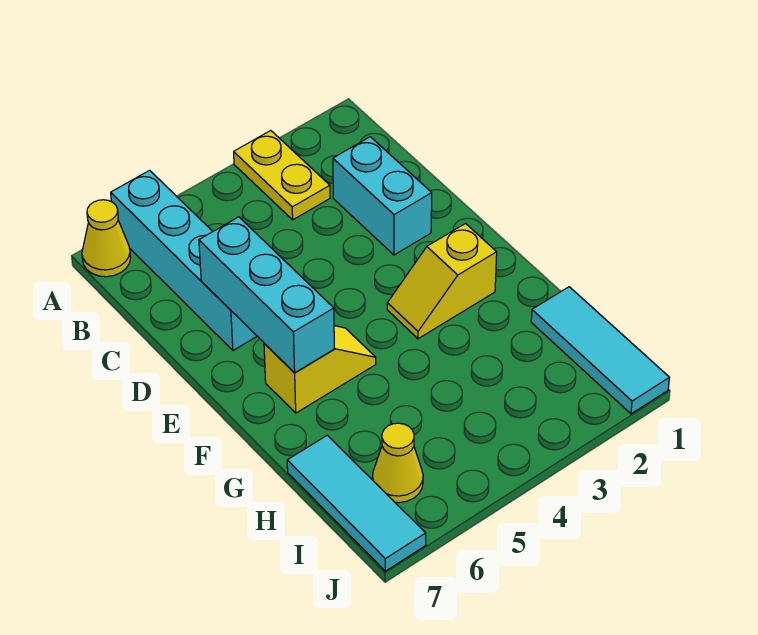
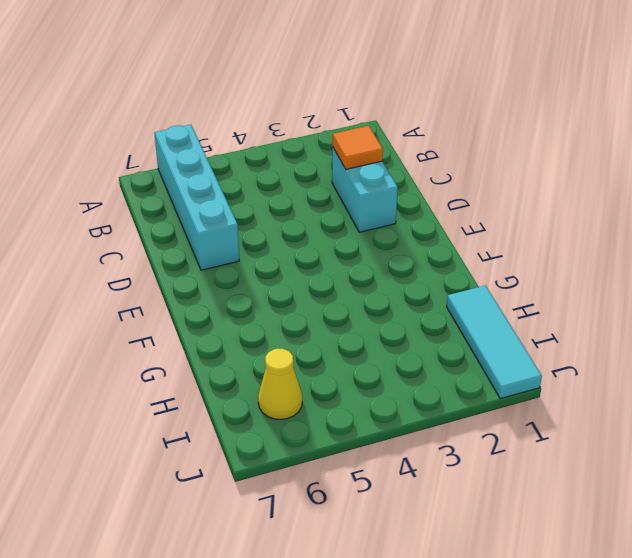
orange 1x1 tile [332,126,383,169] -> none
none -> yellow 1x2 plate [234,131,330,220]
none -> yellow 1x1 cone [82,200,131,277]

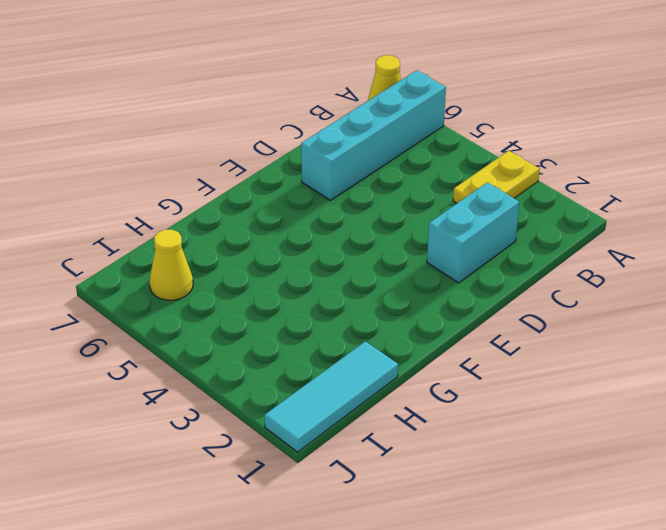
none -> yellow 1x2 slope [387,224,497,339]
none -> yellow 1x2 slope [264,326,376,413]

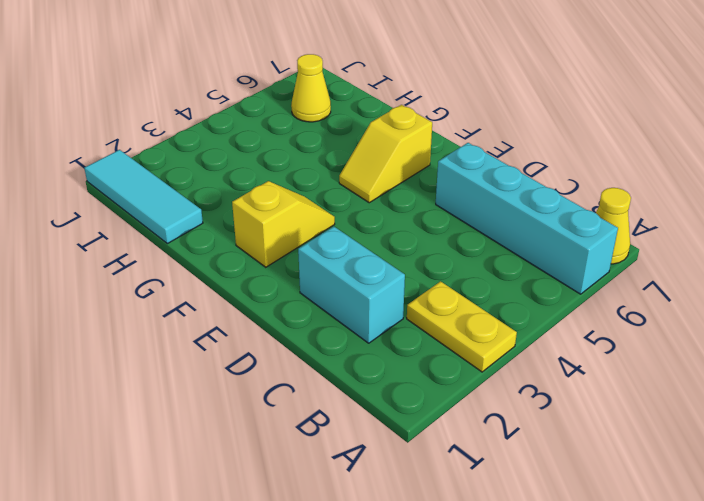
none -> cyan 1x3 tile [287,435,426,571]
none -> cyan 1x3 brick [199,217,334,373]

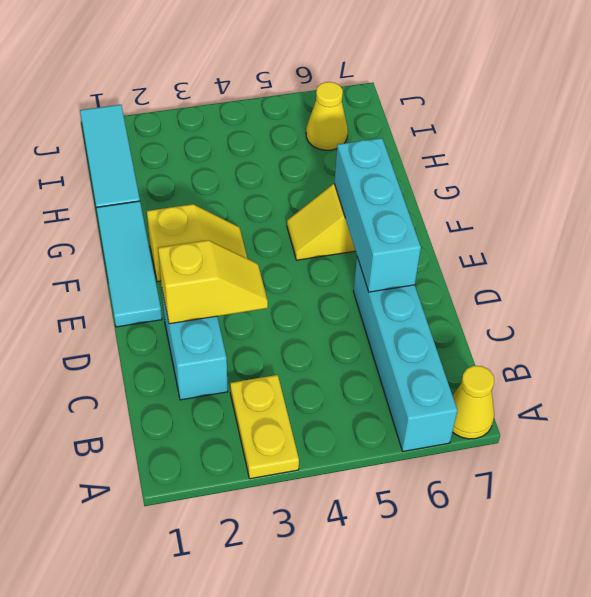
yellow 1x2 slope [158,240,268,324] -> none
cyan 1x3 tile [96,201,162,327] -> cyan 1x3 tile moved to [287,435,426,571]

